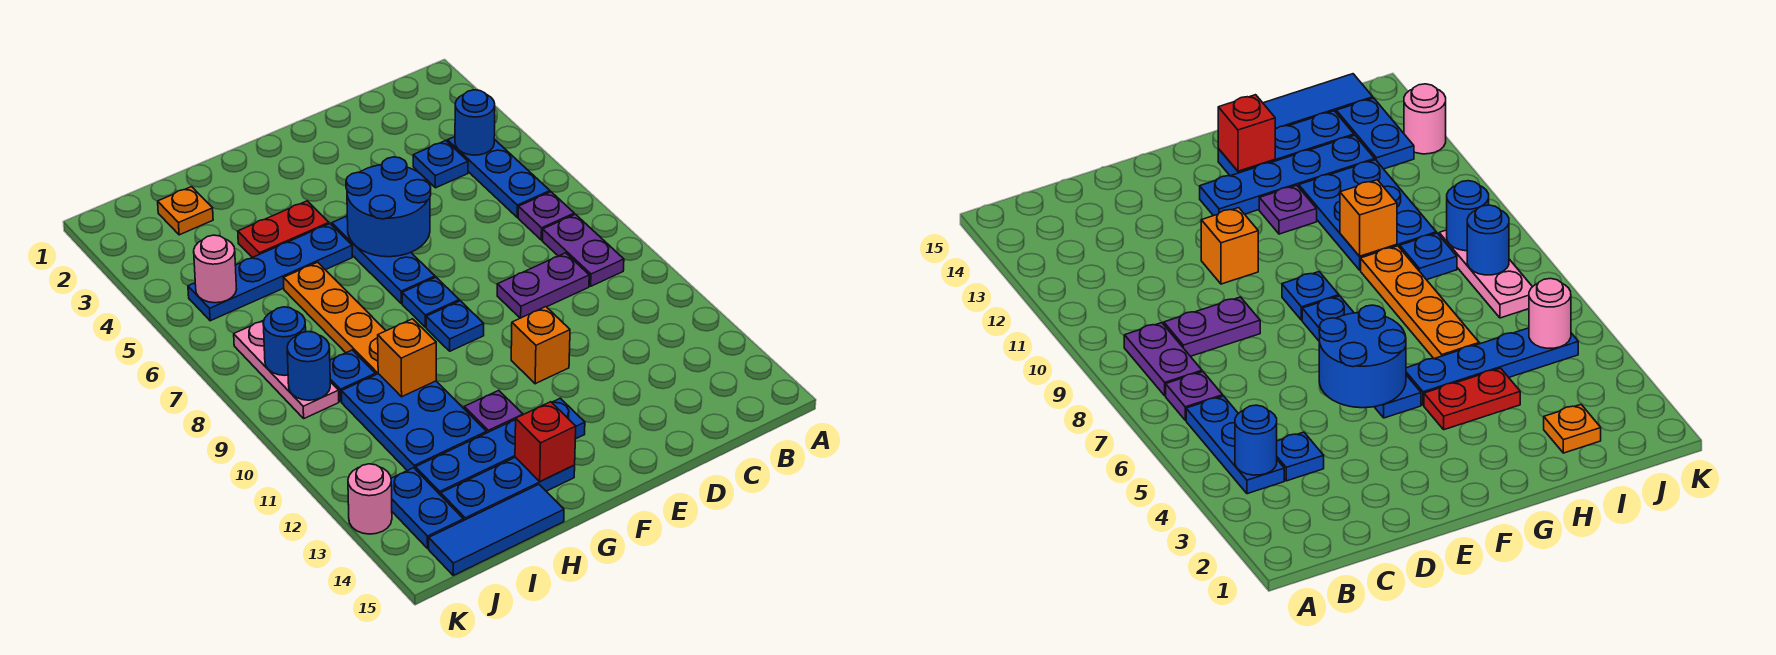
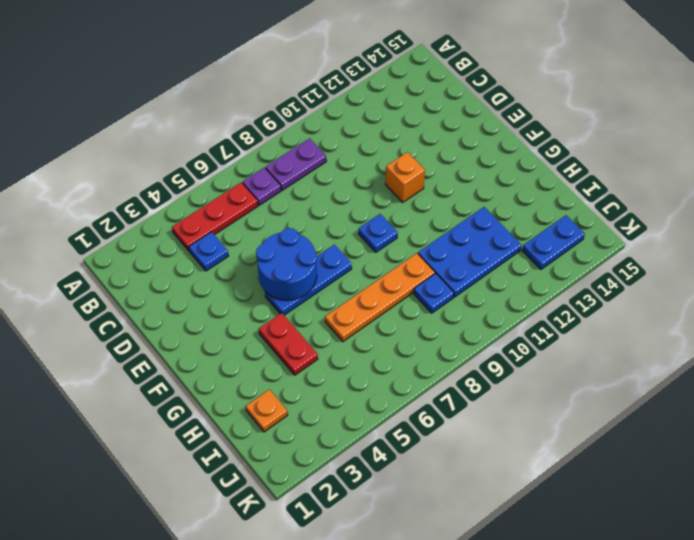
red 1x3 plate [172,182,258,251] -> blue 1x3 plate [447,137,550,217]
none -> purple 1x2 plate [497,253,589,318]
none -> blue 1x1 plate [402,277,459,327]
none -> blue 1x4 plate [415,398,585,495]

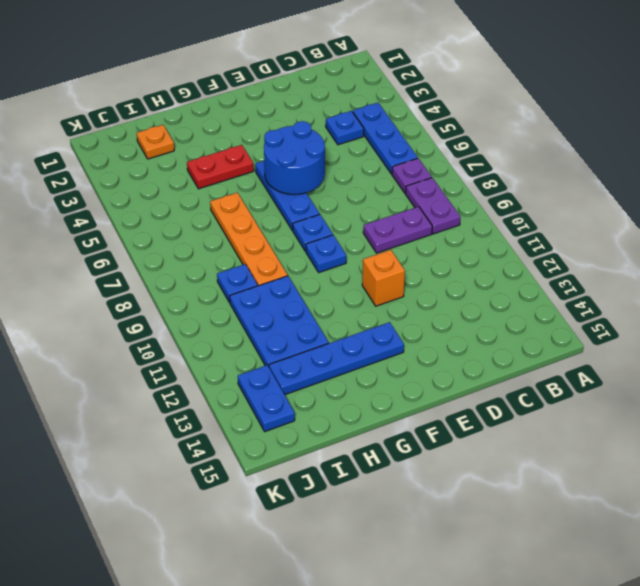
none -> blue 1x4 plate [188,224,352,321]
none -> purple 1x1 plate [464,390,523,433]
none -> blue 1x3 plate [441,457,575,521]

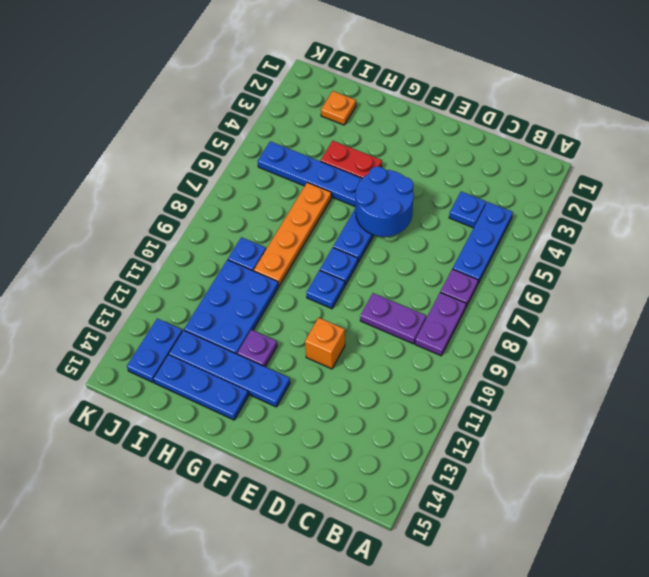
none -> blue 1x3 tile [429,485,564,575]
none -> pink 1x3 plate [234,320,339,418]
none -> pink 1x1 round brick [348,464,392,534]

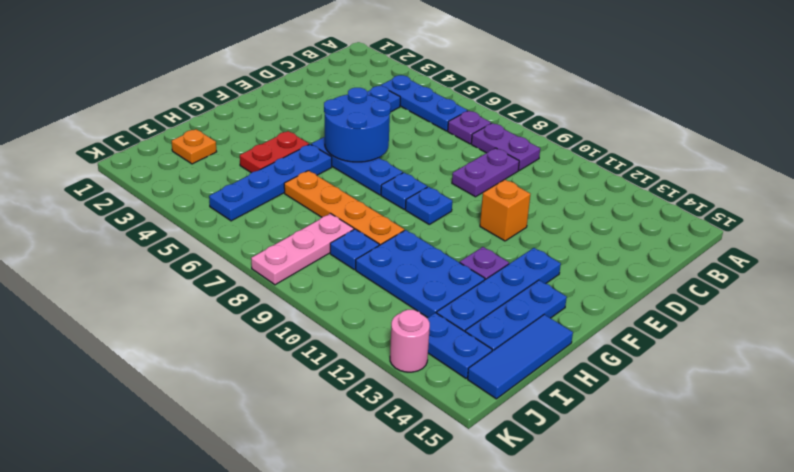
pink 1x3 plate [251,214,354,285] -> pink 1x3 plate turned to [234,320,339,418]
none -> blue 1x1 round brick [455,90,495,155]
none -> red 1x1 brick [515,402,576,481]
none -> orange 1x1 brick [378,319,436,397]

